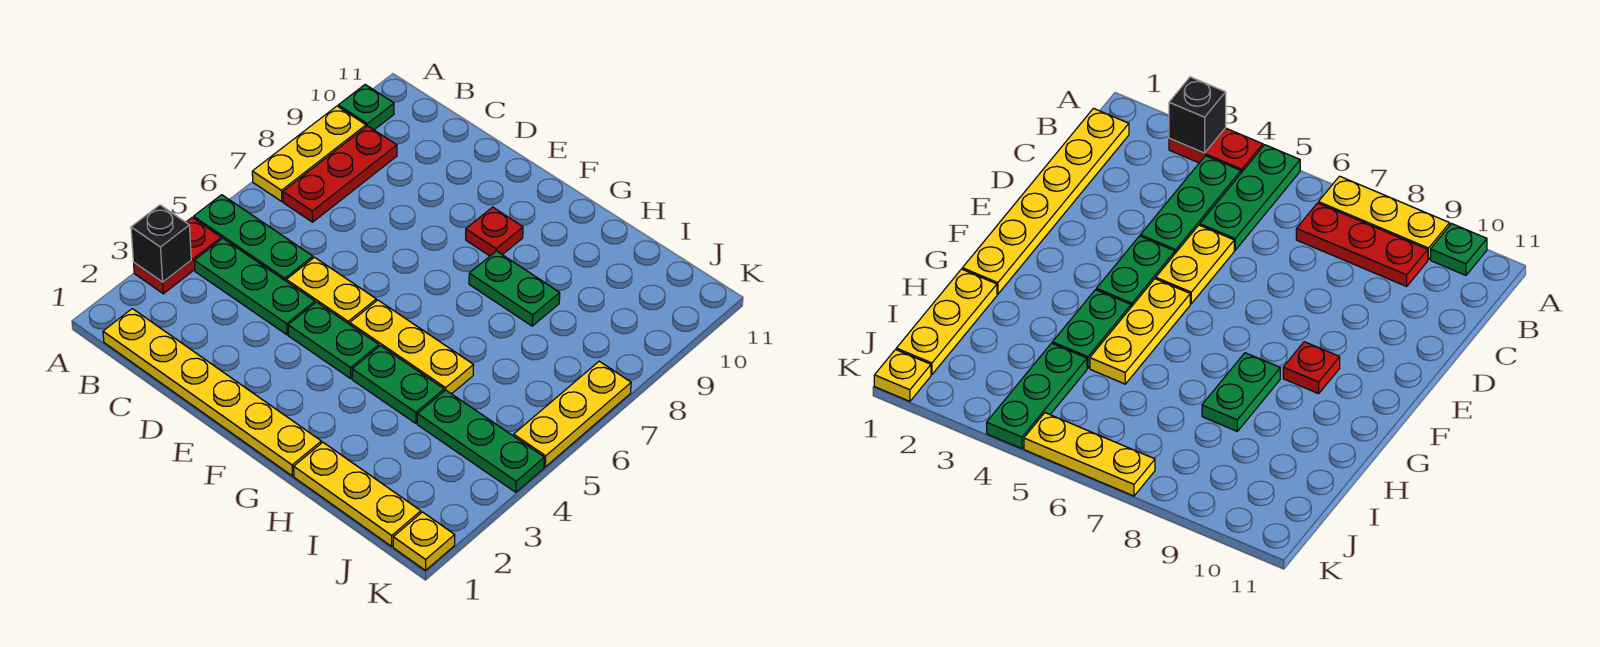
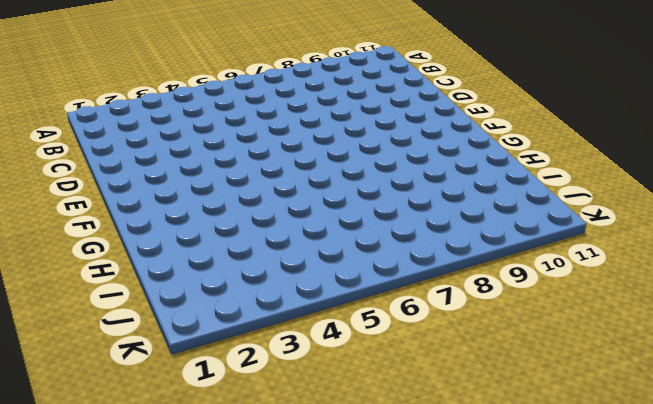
none -> red 1x2 plate [134,218,221,294]
none -> green 1x3 plate [194,195,313,281]
none -> yellow 1x3 plate [252,106,366,201]

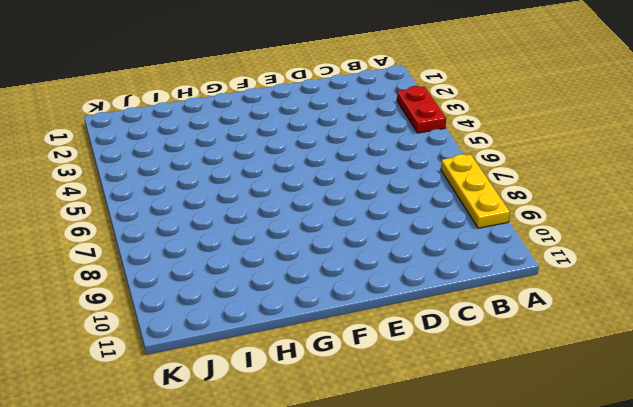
none -> green 1x3 plate [194,195,313,281]
none -> green 1x1 plate [338,85,394,130]
none -> yellow 1x6 plate [103,309,321,476]

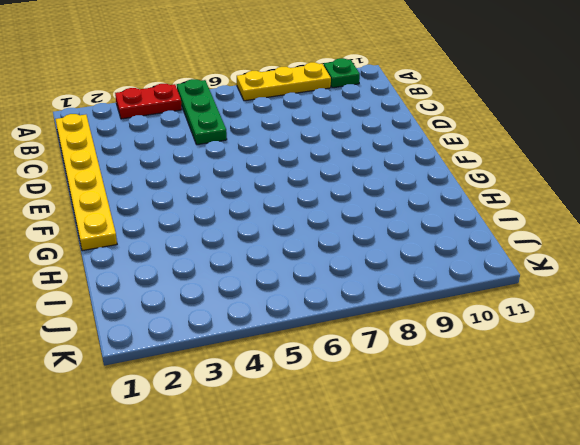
none -> green 1x3 plate [194,238,315,335]
none -> red 1x3 plate [283,126,397,222]
none -> yellow 1x2 plate [286,257,376,324]

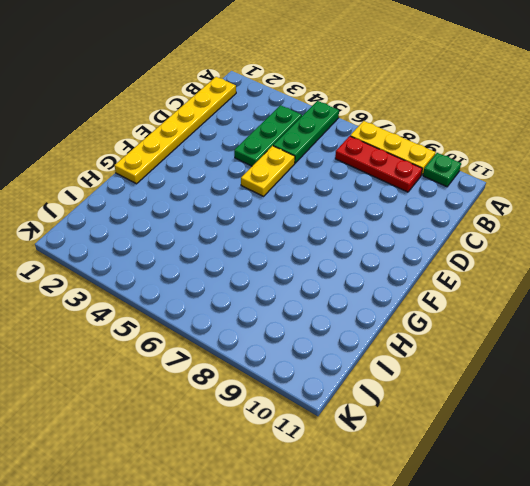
none -> red 1x2 plate [134,218,221,294]
none -> green 1x2 plate [288,302,379,379]
none -> yellow 1x3 plate [350,300,474,394]

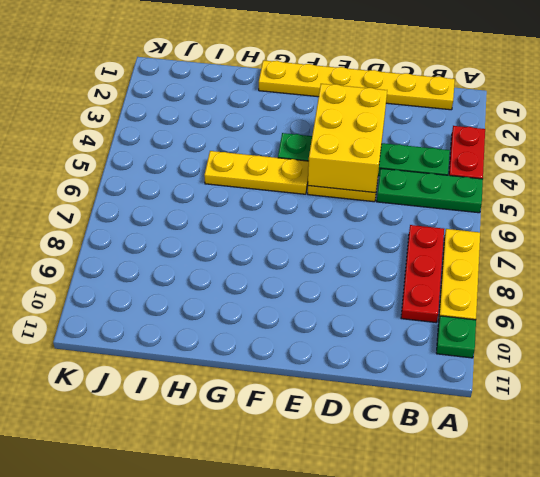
yellow 2x3 brick [308,84,387,193] -> none
none -> red 1x1 plate [466,207,523,256]
none -> green 1x2 plate [352,346,444,423]
none -> green 1x2 plate [469,251,560,326]

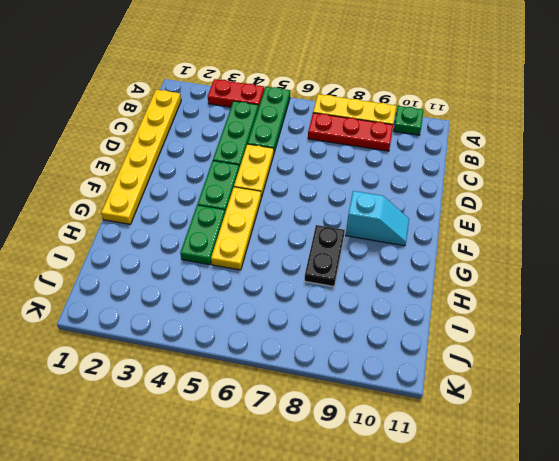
cyan 1x2 slope [346,191,409,246] -> red 1x1 plate [466,207,523,256]
black 1x2 plate [304,225,345,286] -> green 1x2 plate [469,251,560,326]
none -> yellow 1x3 plate [294,442,421,546]
none -> green 1x3 plate [417,390,544,492]
none -> yellow 1x1 plate [393,512,455,570]

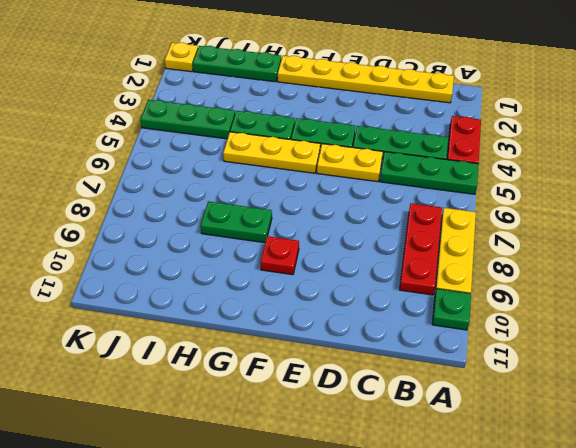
green 1x3 plate [193,46,281,82] -> yellow 1x3 plate [294,442,421,546]
none -> yellow 1x3 plate [514,361,631,467]
none -> black 1x1 brick [131,205,191,282]

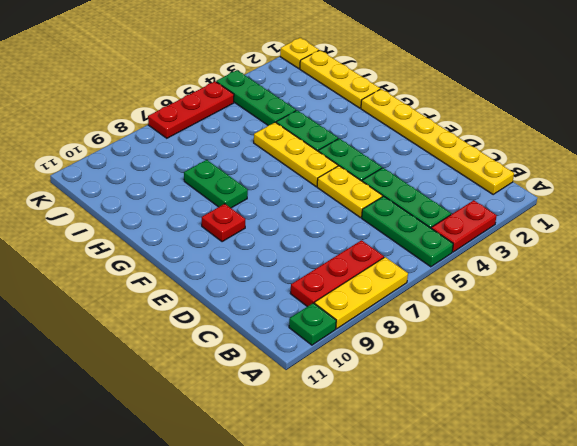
red 1x3 plate [148,81,234,138] -> yellow 1x3 plate [514,361,631,467]
none -> black 1x1 brick [131,205,191,282]

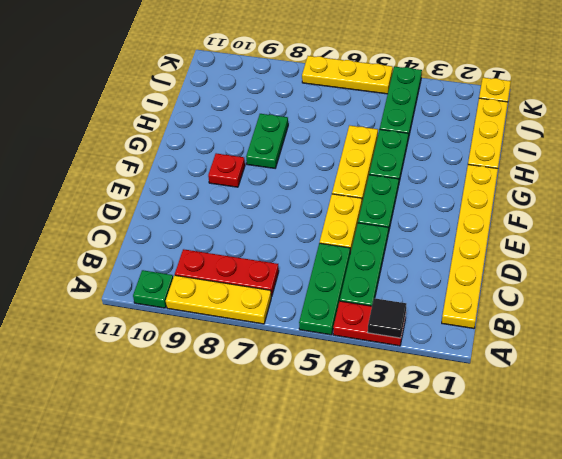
black 1x1 tile [368,298,406,338] -> black 1x1 brick [131,205,191,282]

